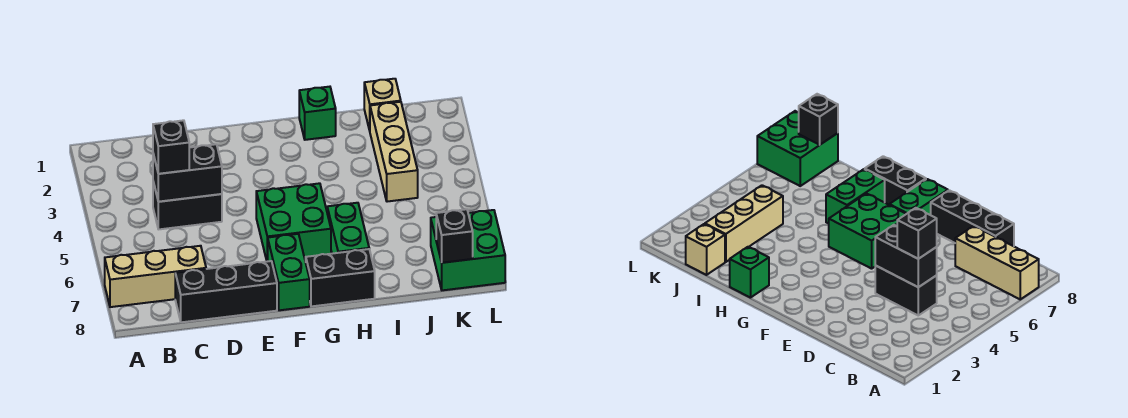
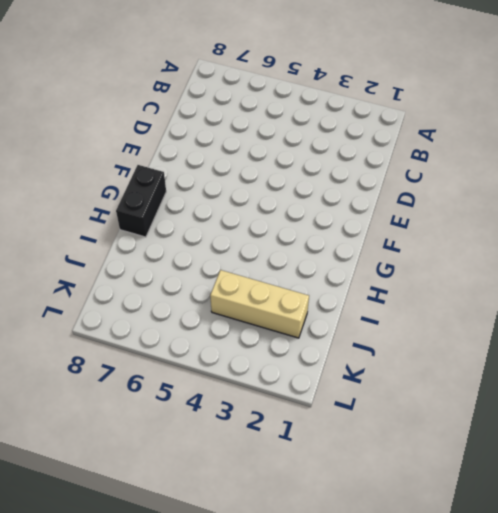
none -> tan 1x3 brick [105,246,206,307]
none -> black 1x2 brick [153,182,222,229]
none -> black 1x3 brick [175,261,277,322]

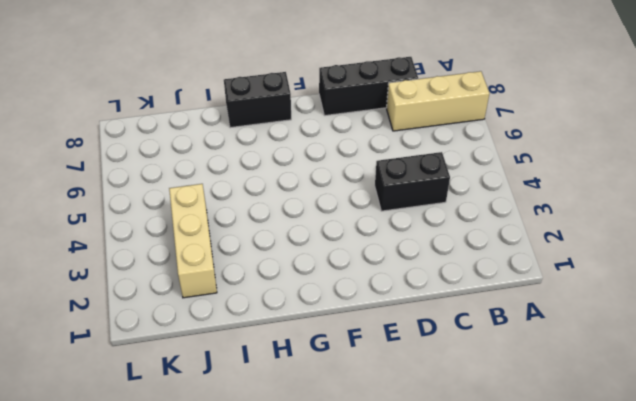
none -> green 2x2 brick [256,183,331,261]
none -> green 1x2 brick [268,234,310,310]
none -> green 1x1 brick [299,87,336,140]

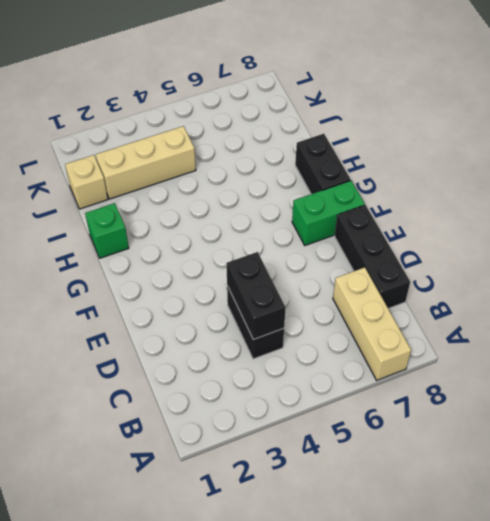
none -> green 2x2 brick [256,183,331,261]
none -> green 1x2 brick [327,203,369,254]
none -> green 2x2 brick [431,210,505,290]

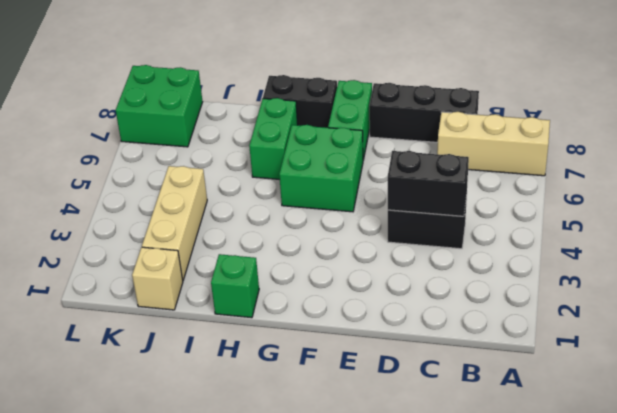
none -> black 1x1 brick [436,209,473,263]
none -> black 1x1 brick [153,120,189,174]

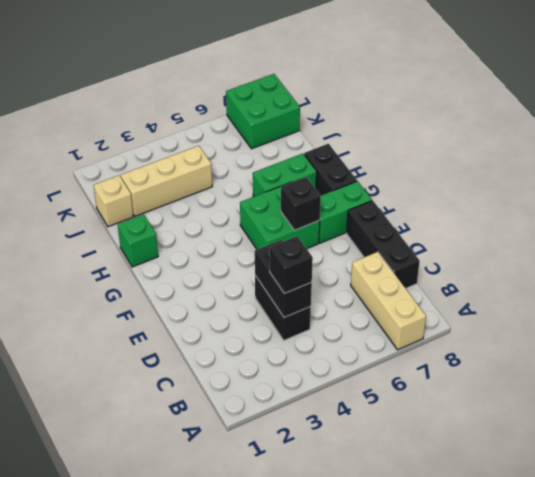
black 1x1 brick [281,177,321,230] -> black 1x1 brick moved to [436,209,473,263]

